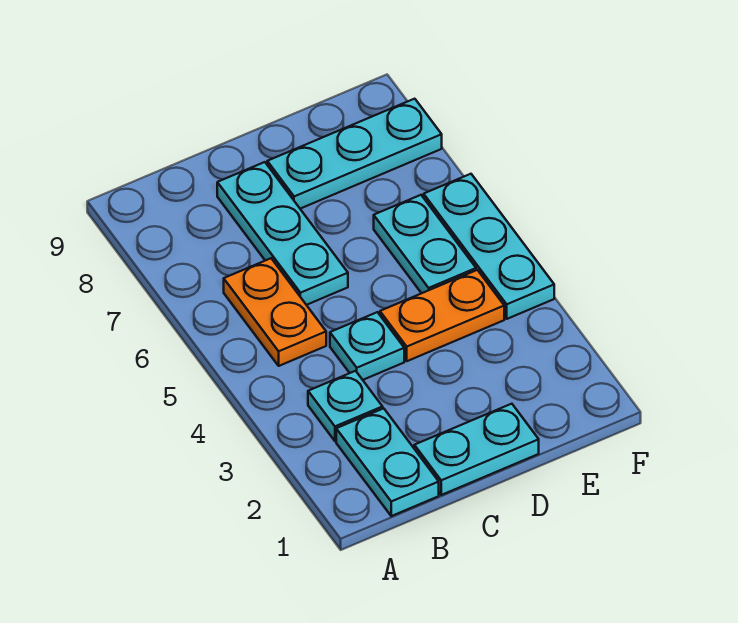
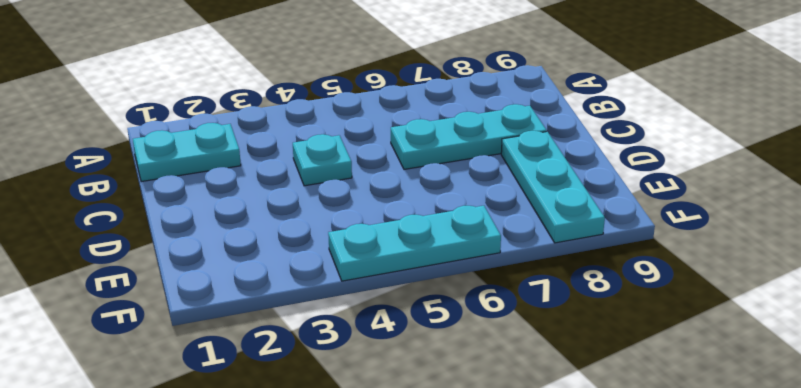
none -> cyan 1x1 plate [308,371,383,441]
none -> orange 1x2 plate [224,258,326,366]

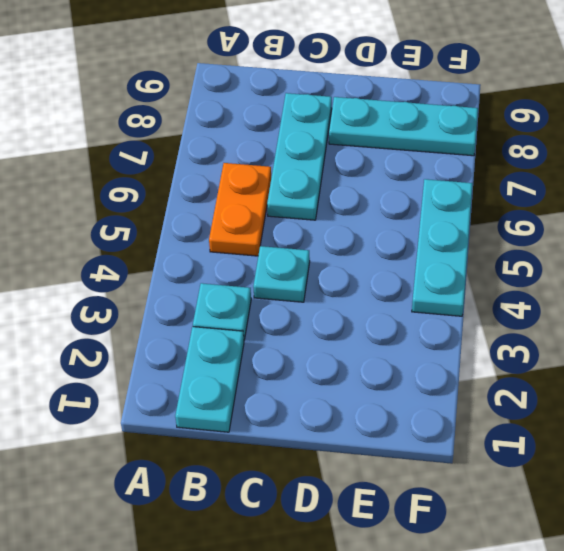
none -> cyan 1x2 plate [414,404,539,495]
none -> orange 1x2 plate [380,270,504,361]

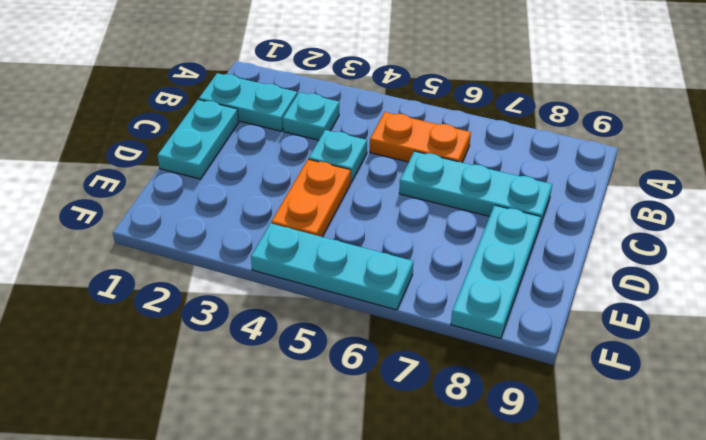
none -> cyan 1x2 plate [374,195,476,293]

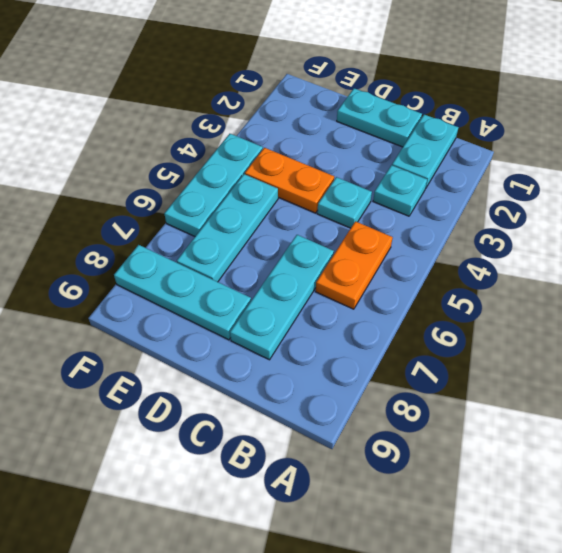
cyan 1x3 plate [177,174,278,282] -> cyan 1x2 plate [374,195,476,293]

